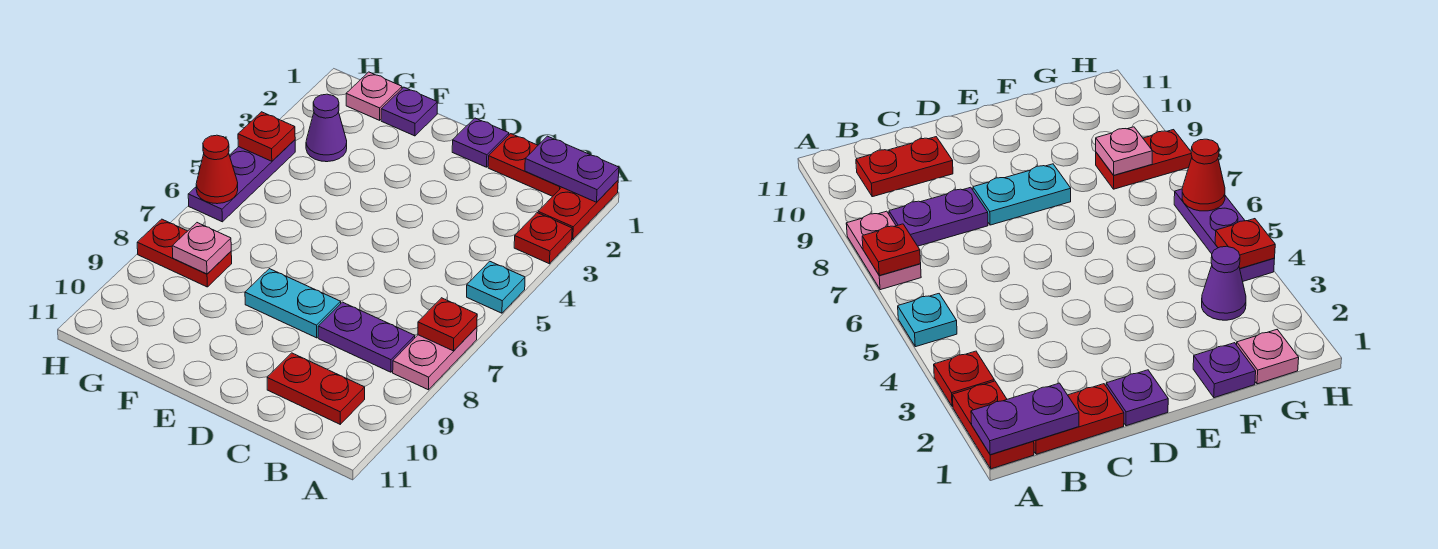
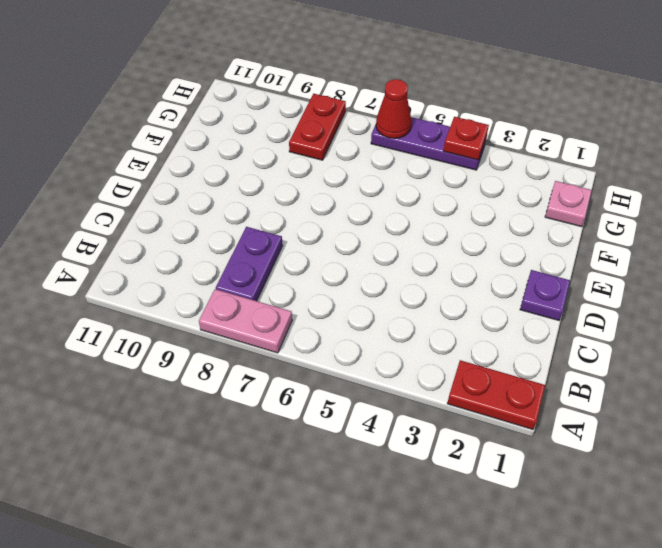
none -> red 1x1 plate [514,213,572,264]
none -> cyan 1x1 plate [467,261,525,313]
none -> red 1x2 plate [488,134,561,196]

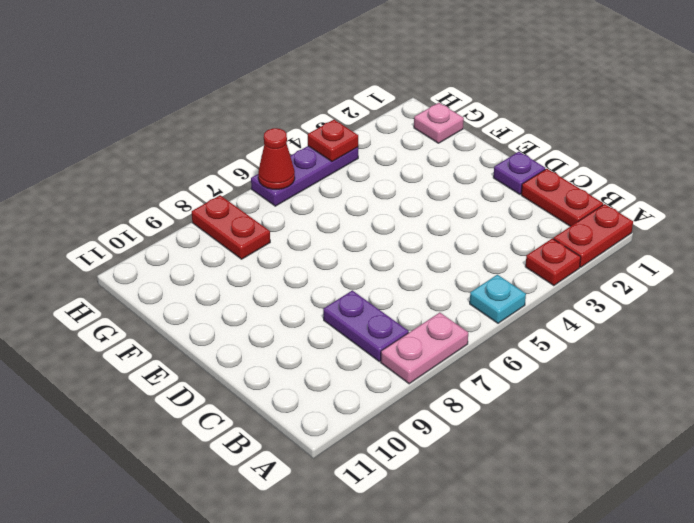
none -> red 1x2 plate [267,353,365,424]
none -> cyan 1x2 plate [245,269,341,338]
none -> purple 1x1 plate [381,87,437,136]

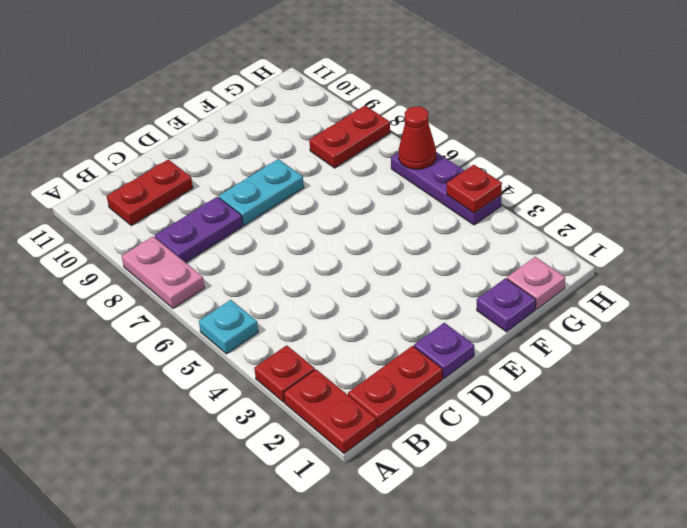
none -> purple 1x1 cone [306,94,347,162]
none -> purple 1x2 plate [525,136,619,202]
none -> red 1x1 plate [418,298,477,351]

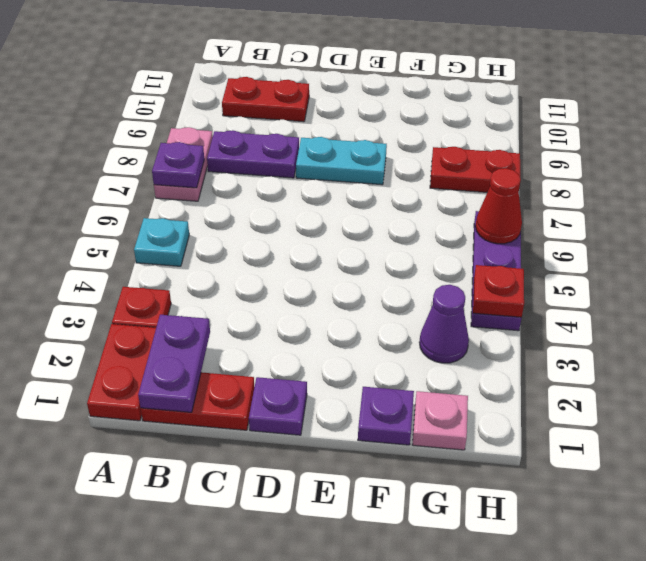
purple 1x1 plate [152,142,204,188] -> red 1x1 plate [418,298,477,351]
purple 1x2 plate [138,315,210,412] -> purple 1x2 plate turned to [525,136,619,202]
none -> pink 1x1 plate [172,223,231,274]

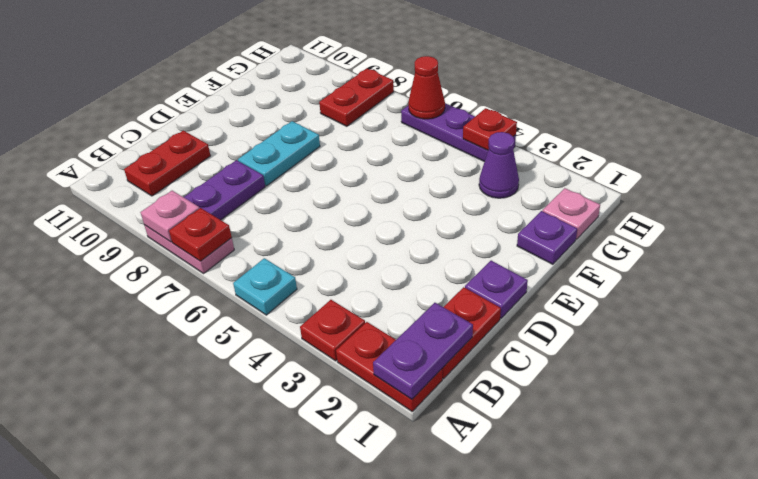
pink 1x1 plate [141,191,200,242] -> pink 1x1 plate moved to [172,223,231,274]

